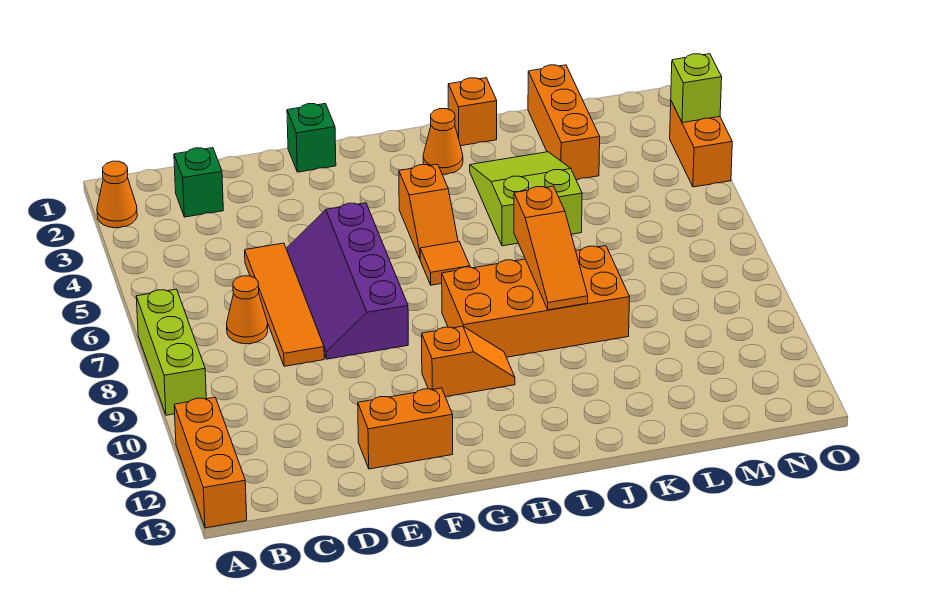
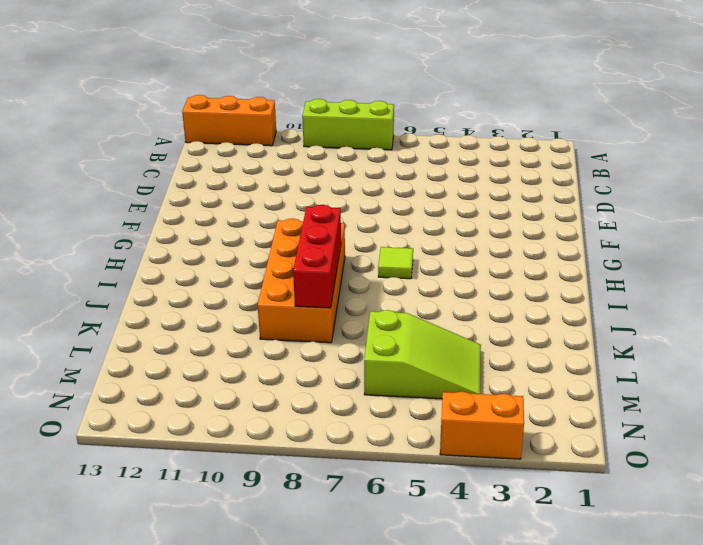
lime 1x1 tile [378,247,413,279] -> orange 1x1 tile [420,242,470,285]
red 1x3 brick [293,205,341,308] -> orange 1x3 slope [514,186,588,310]
lime 2x3 slope [364,310,481,399] -> lime 2x3 slope moved to [470,152,582,246]
none -> orange 1x1 cone [97,161,137,228]
none -> green 1x1 brick [174,148,223,217]
none -> orange 1x1 cone [227,276,268,344]

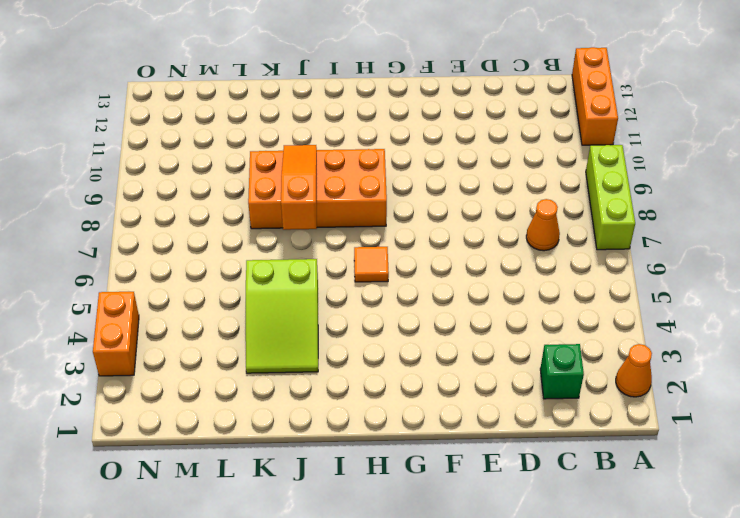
none -> orange 1x4 tile [245,243,324,366]
none -> purple 2x4 slope [286,203,408,359]
none -> orange 1x2 brick [358,388,453,469]

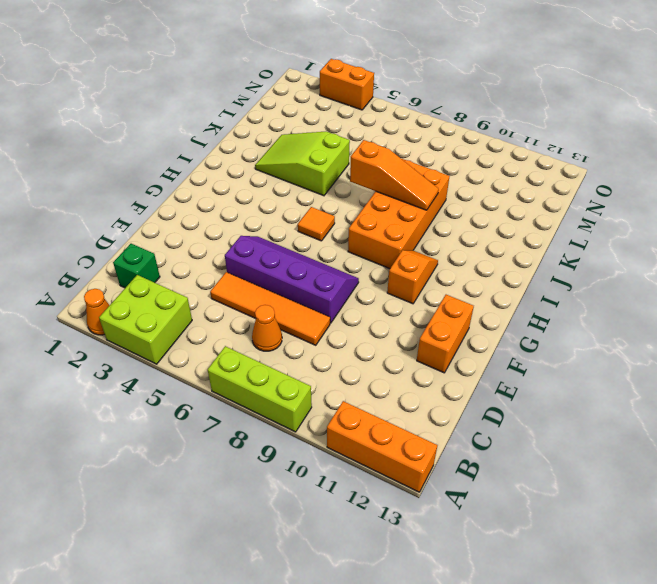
lime 2x2 brick [99,275,192,364] -> none
purple 2x4 slope [225,236,359,323] -> purple 2x4 slope turned to [286,203,408,359]
none -> green 1x1 brick [287,104,336,172]
none -> orange 1x2 slope [399,164,458,259]
none -> orange 1x1 cone [423,109,463,174]

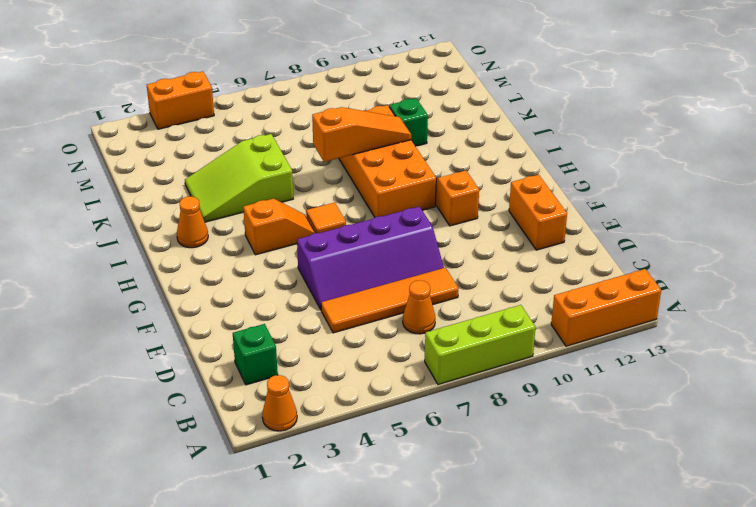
green 1x1 brick [389,98,428,146] -> green 1x1 brick moved to [287,104,336,172]
none -> orange 1x1 brick [448,78,497,146]
none -> orange 1x3 brick [528,65,600,180]
none -> lime 1x1 brick [671,54,722,123]

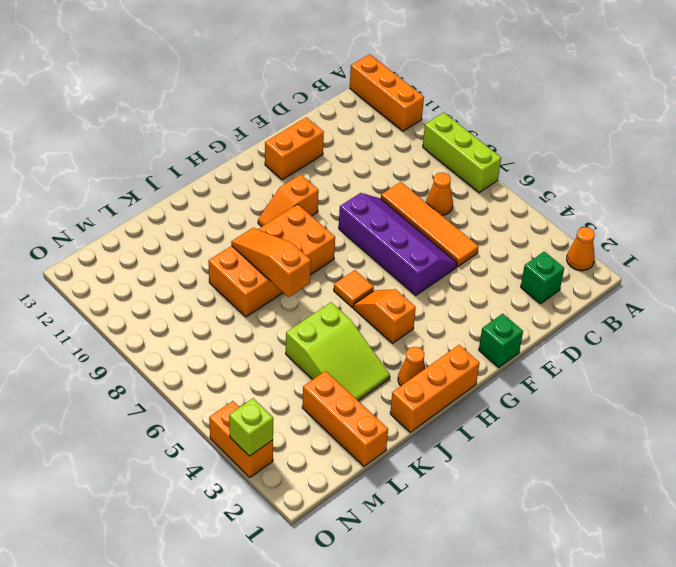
orange 1x3 brick [390,345,480,432] -> orange 1x1 brick [448,78,497,146]

